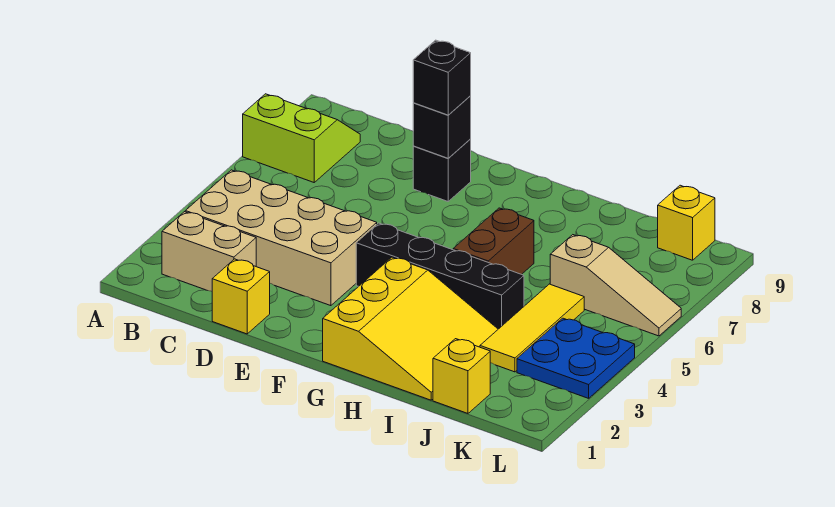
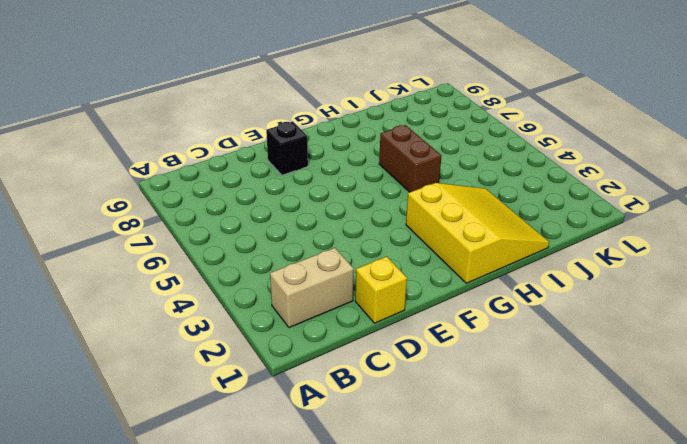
none -> lime 2x2 slope [243,94,360,182]
none -> tan 2x4 brick [185,170,377,306]
none -> black 1x4 brick [356,223,524,329]

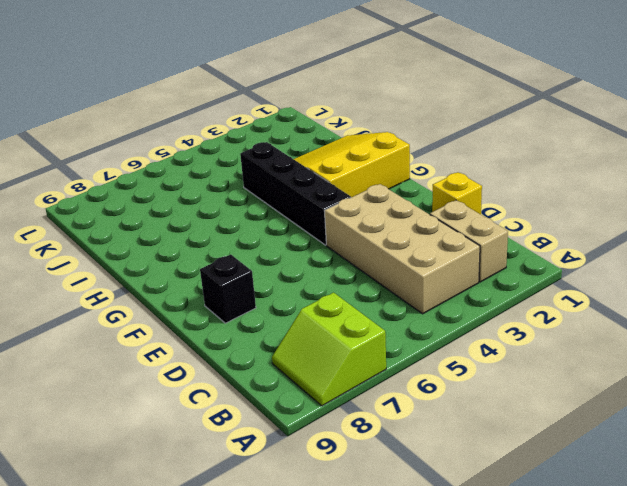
none -> brown 1x2 brick [453,208,534,274]
none -> yellow 1x1 brick [433,339,490,413]
none -> yellow 1x3 tile [480,284,584,372]

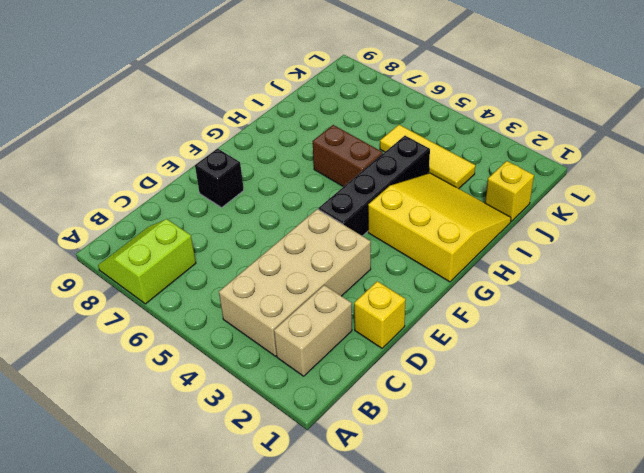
none -> tan 1x3 slope [550,235,681,336]
none -> blue 2x2 plate [517,318,635,398]
none -> yellow 1x1 brick [658,185,715,260]

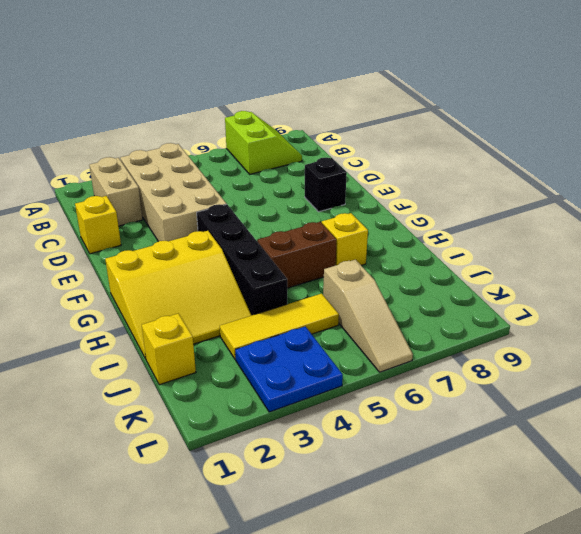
yellow 1x1 brick [322,213,368,265] -> yellow 1x1 brick moved to [658,185,715,260]
none -> black 1x1 brick [413,96,471,158]
none -> black 1x1 brick [413,40,471,115]

